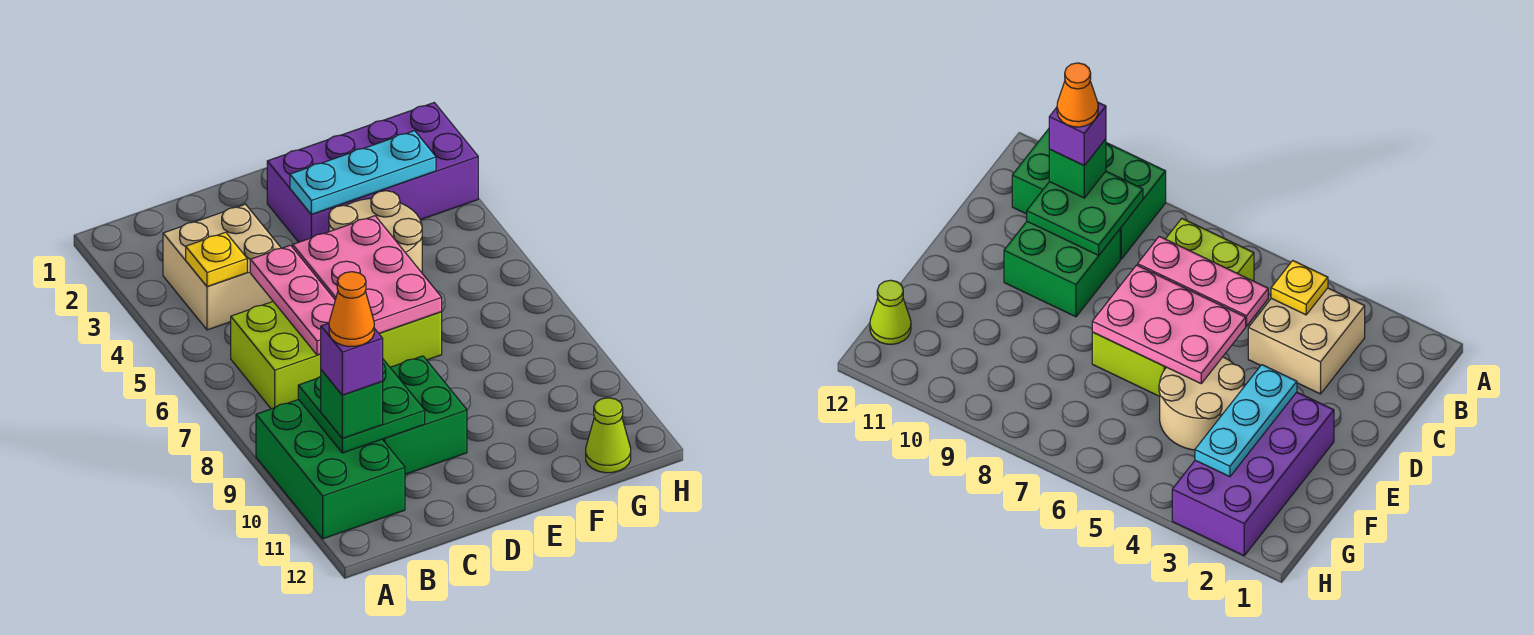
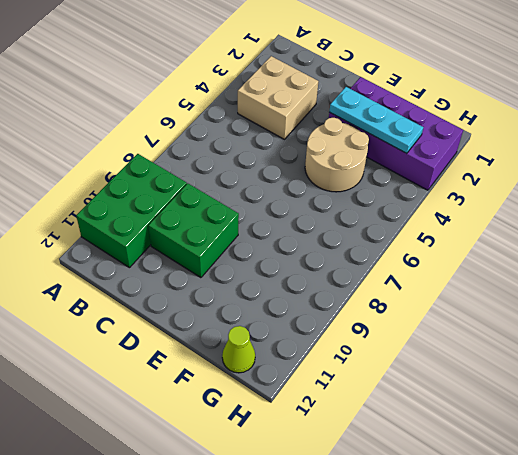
none -> lime 2x4 brick [231,302,442,409]
none -> yellow 1x1 plate [186,232,247,287]
none -> green 2x2 plate [298,359,425,453]

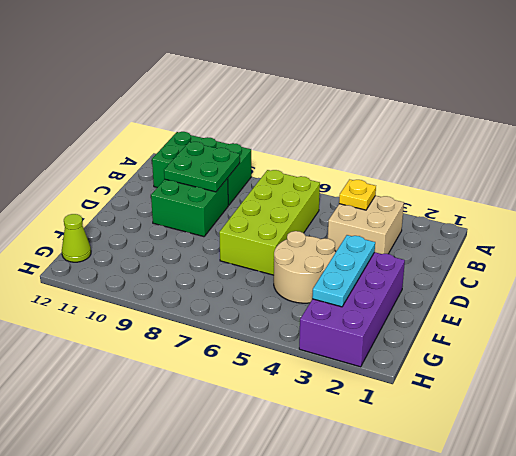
none -> pink 1x3 plate [250,245,335,355]
none -> pink 2x3 plate [293,216,442,333]
none -> green 1x1 brick [321,370,383,439]

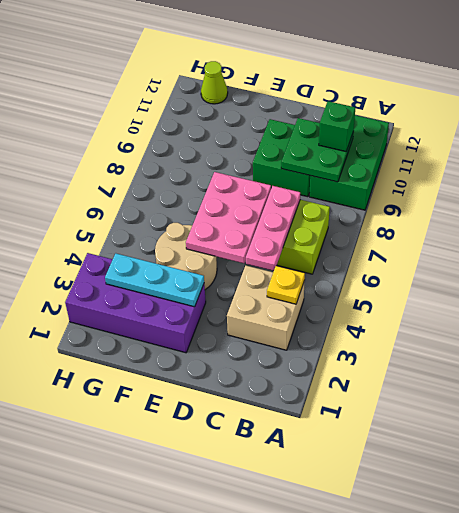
none -> purple 1x1 brick [321,323,383,395]
none -> orange 1x1 cone [329,272,374,347]

